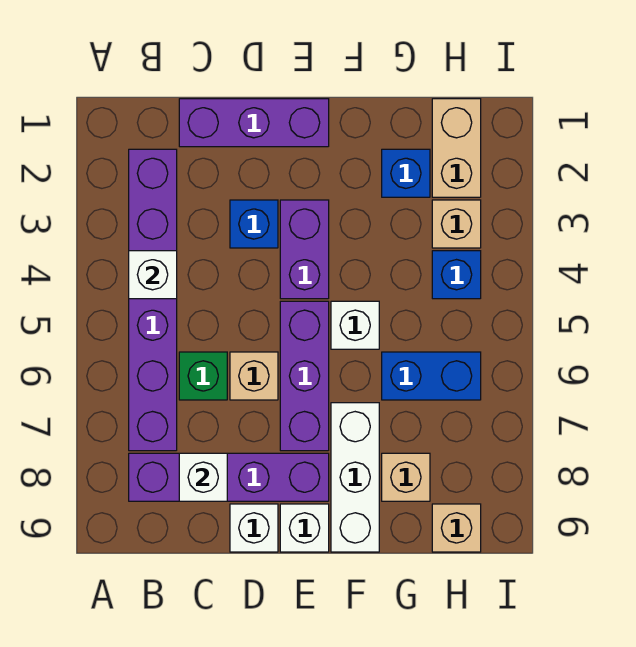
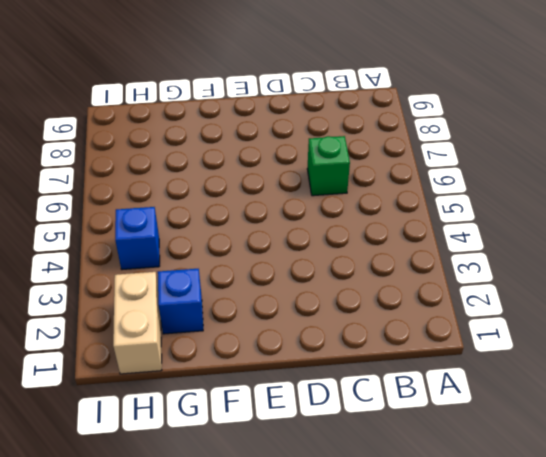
none -> purple 1x6 brick [129,149,177,451]
none -> purple 1x4 brick [129,453,329,501]
none -> purple 1x3 brick [179,99,329,147]

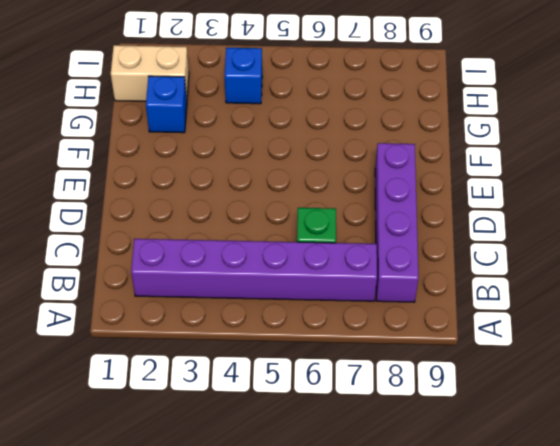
none -> purple 1x3 brick [179,99,329,147]
none -> blue 1x1 brick [230,200,278,248]
none -> tan 1x1 brick [230,352,278,400]

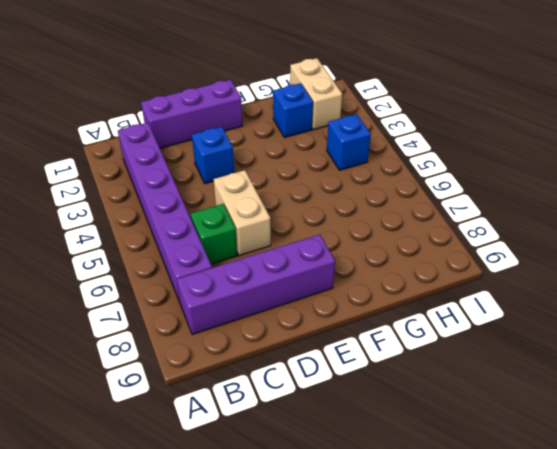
tan 1x2 brick [214,170,271,255] -> tan 1x1 brick [230,352,278,400]
none -> white 1x1 brick [230,504,278,552]
none -> purple 1x2 brick [280,200,329,299]
none -> purple 1x3 brick [280,301,329,451]

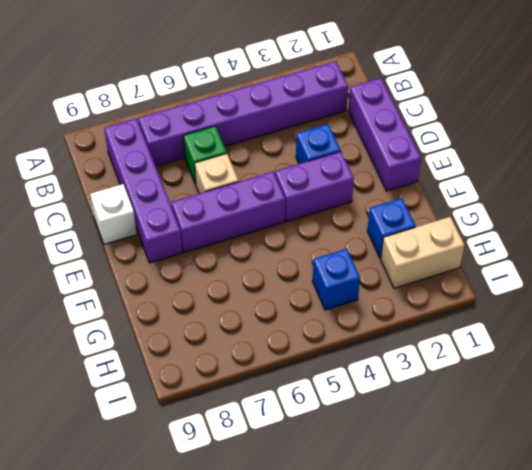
none -> white 1x1 brick [280,504,329,552]
none -> white 1x1 brick [331,301,379,349]
none -> white 1x3 brick [331,403,379,552]

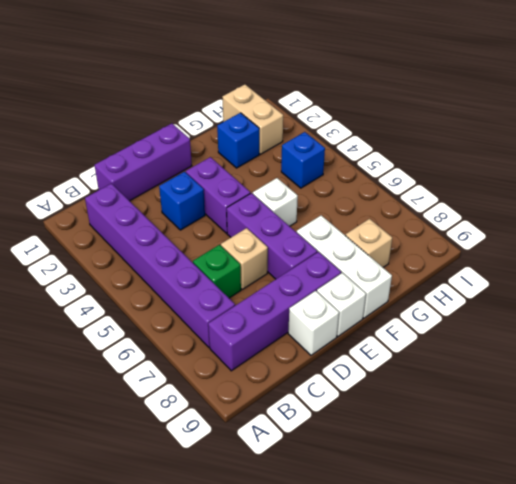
none -> blue 1x2 brick [382,352,481,400]
none -> tan 1x1 brick [432,200,481,248]
none -> tan 1x1 brick [432,504,481,552]

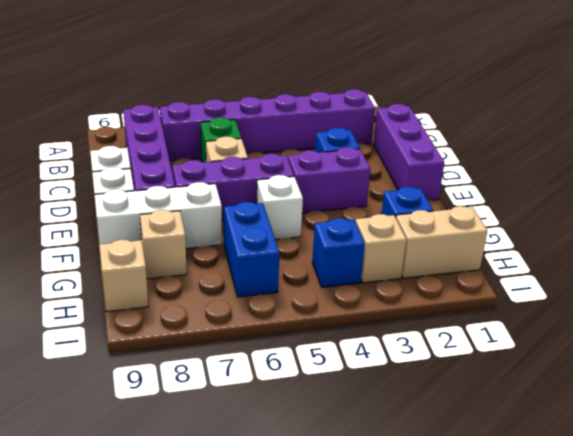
none -> white 1x1 brick [129,251,177,299]
none -> white 1x1 brick [179,453,227,501]

